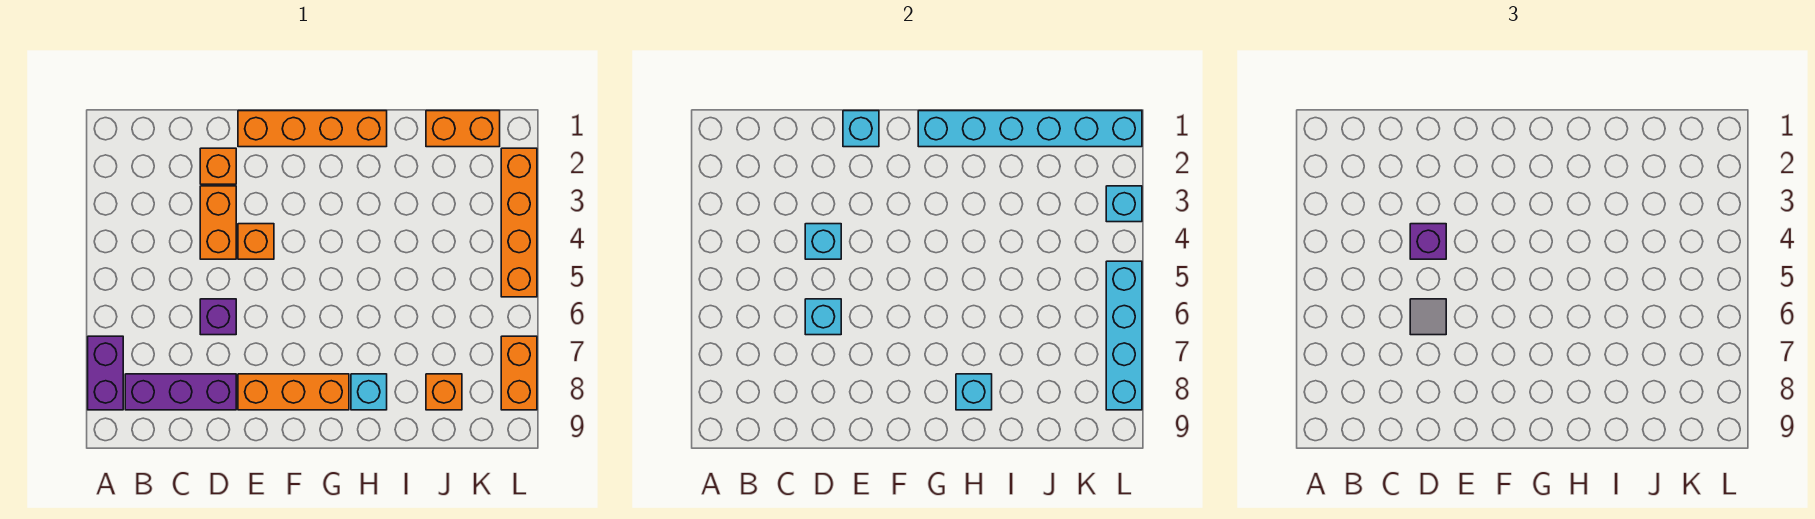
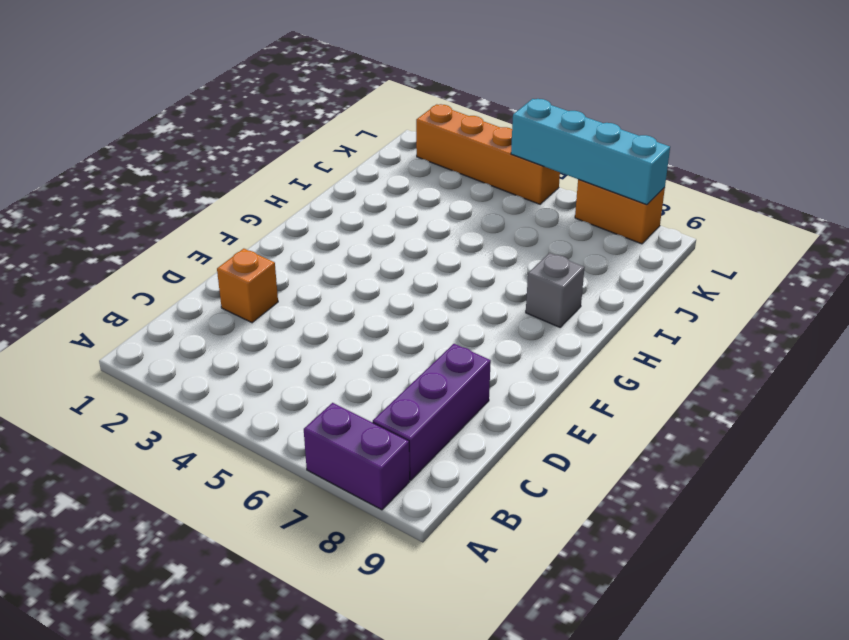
grey 1x1 brick [526,253,585,327] -> cyan 1x1 brick [351,374,387,410]
none -> orange 1x2 brick [200,186,236,259]
none -> purple 1x1 brick [200,299,236,335]
none -> orange 1x4 brick [238,111,387,147]

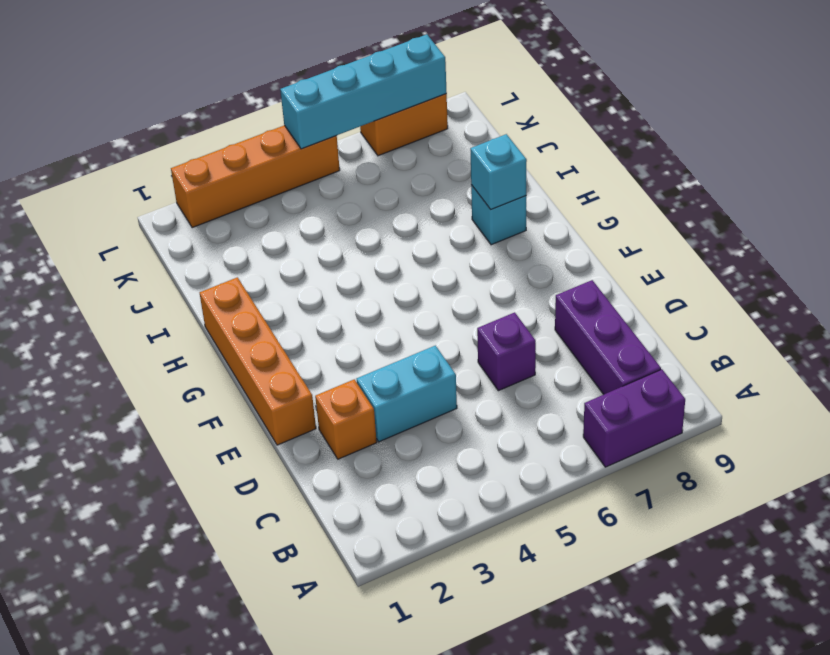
cyan 1x2 brick [357,346,457,442] -> orange 1x2 brick [200,186,236,259]
none -> orange 1x1 brick [238,224,274,259]
none -> orange 1x3 brick [238,374,349,410]
none -> orange 1x2 brick [426,111,500,147]

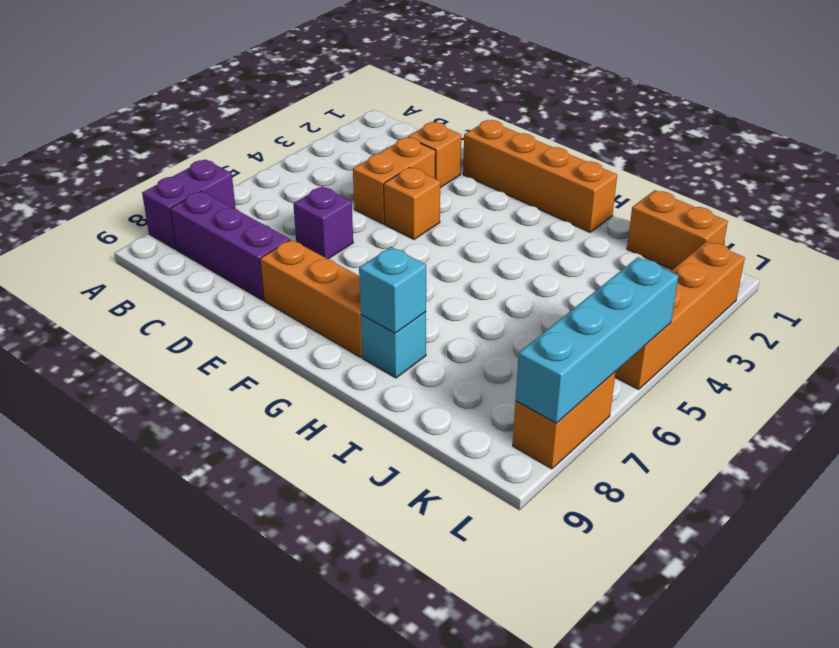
none -> orange 1x1 brick [426,374,462,410]
none -> cyan 1x1 brick [805,224,841,259]
none -> cyan 1x1 brick [805,299,841,335]

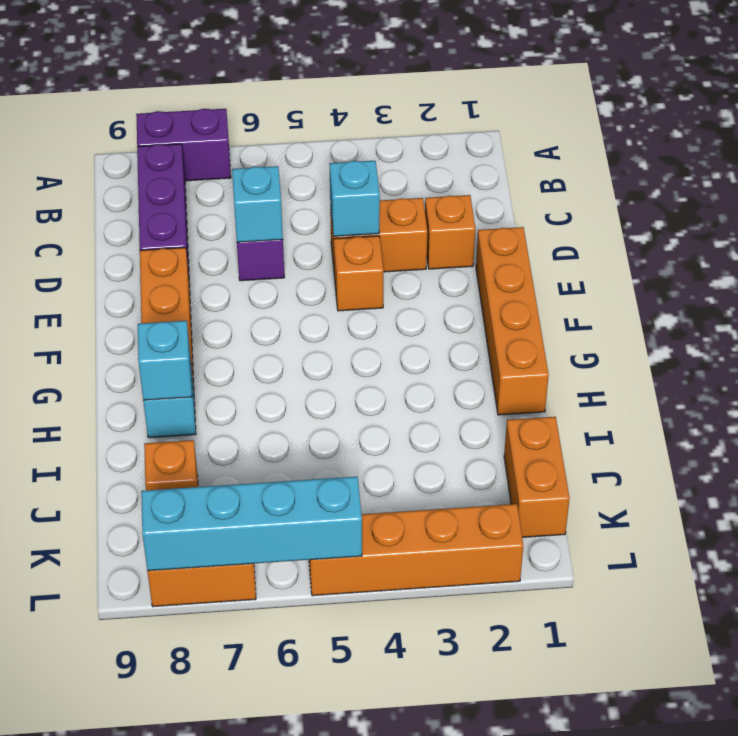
none -> cyan 1x1 brick [843,111,879,147]
none -> cyan 1x6 brick [918,111,1142,147]
none -> cyan 1x1 brick [1106,186,1142,222]

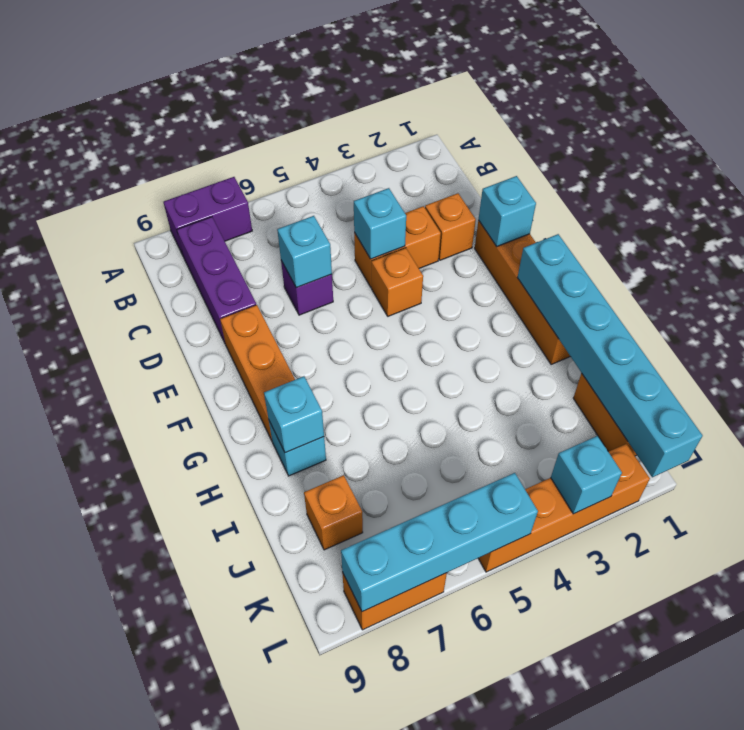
none -> purple 1x1 brick [1410,224,1446,259]
none -> grey 1x1 tile [1410,299,1446,335]

